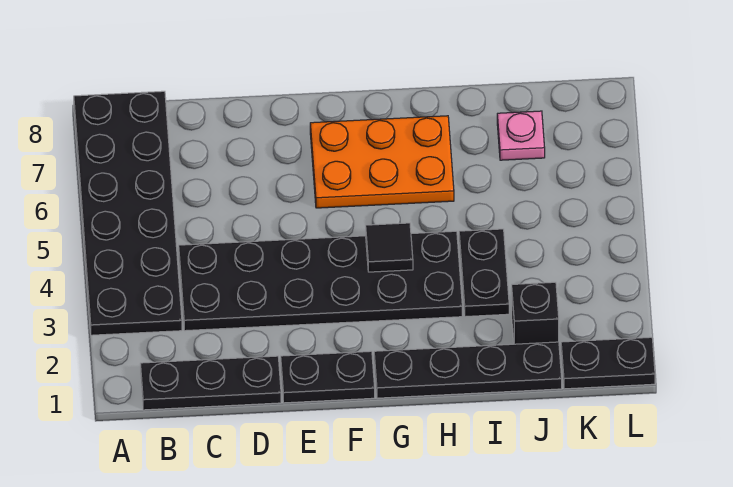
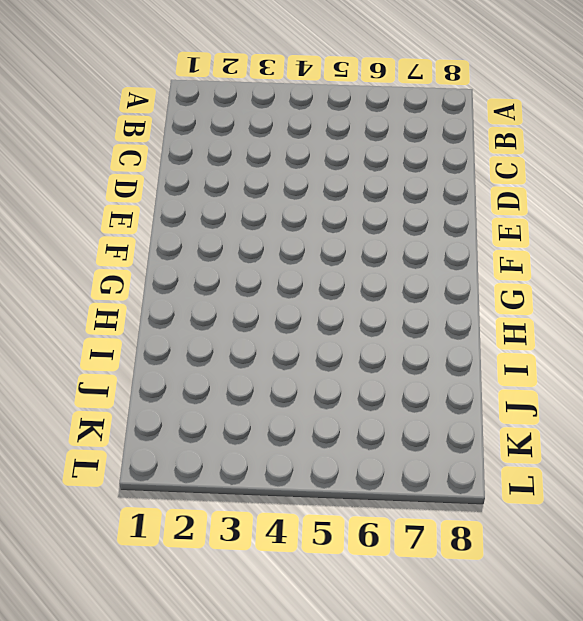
none -> black 2x6 plate [74,91,182,335]
none -> black 1x3 plate [140,356,281,410]

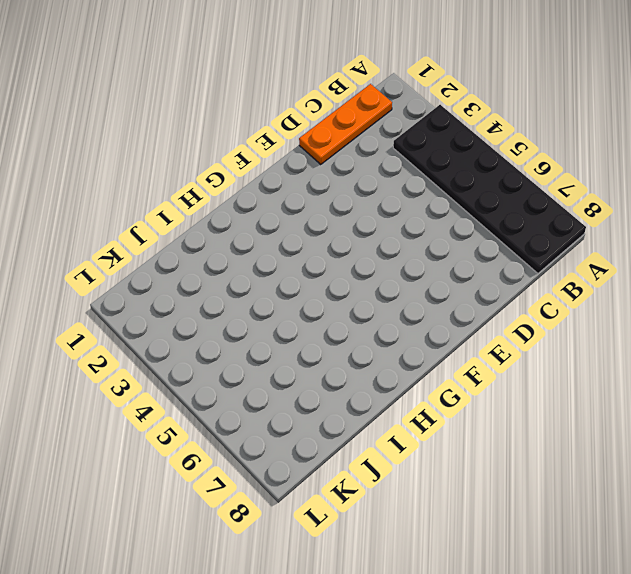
orange 1x3 plate [299,84,392,164] -> black 1x3 plate [140,356,281,410]
none -> black 2x6 plate [179,231,462,331]
none -> black 1x2 plate [281,351,375,403]

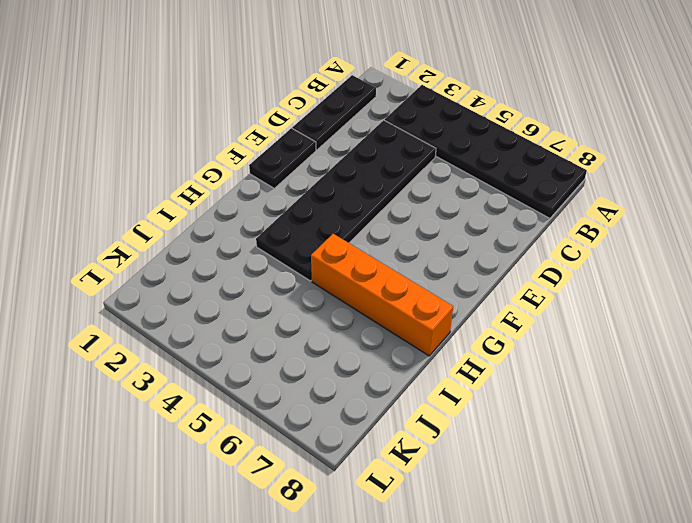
orange 1x4 brick [311,234,453,356] -> orange 2x3 plate [310,116,454,208]
none -> black 1x4 plate [374,342,562,398]
none -> black 1x2 plate [459,229,509,317]

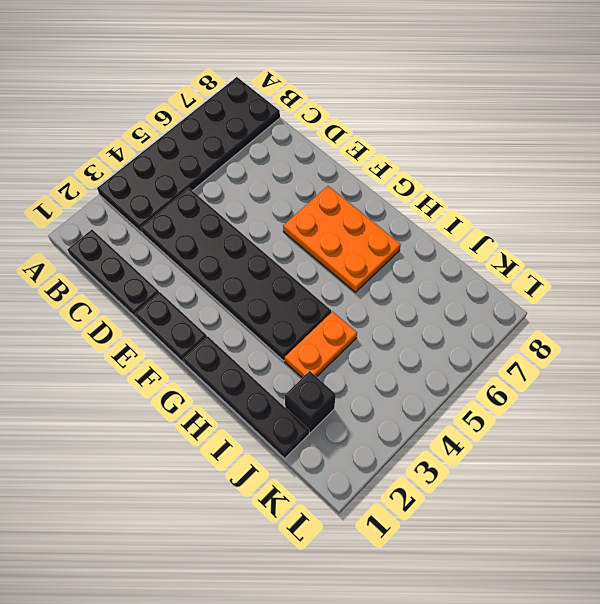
orange 1x2 plate [285,311,357,378] -> black 1x2 plate [459,229,509,317]
none -> pink 1x1 plate [497,111,545,160]
none -> black 1x2 plate [561,337,655,389]

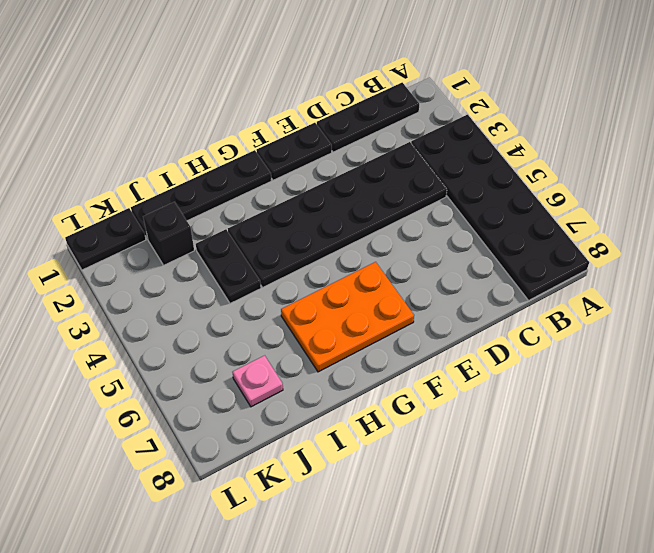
none -> black 1x1 tile [366,223,413,272]

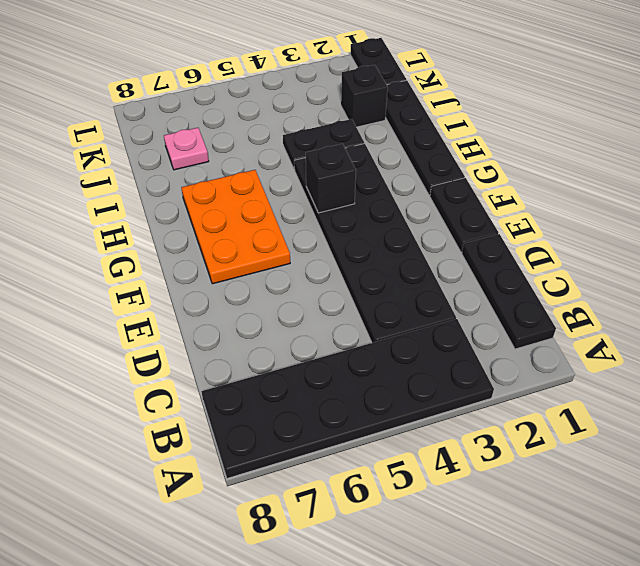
black 1x1 brick [306,144,356,213] -> black 1x1 tile [366,223,413,272]

